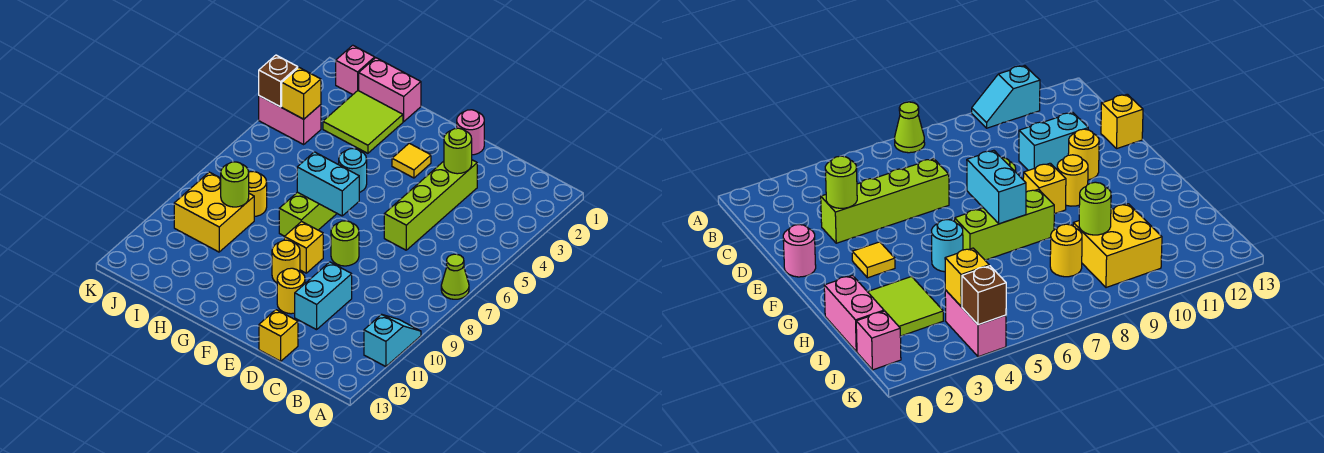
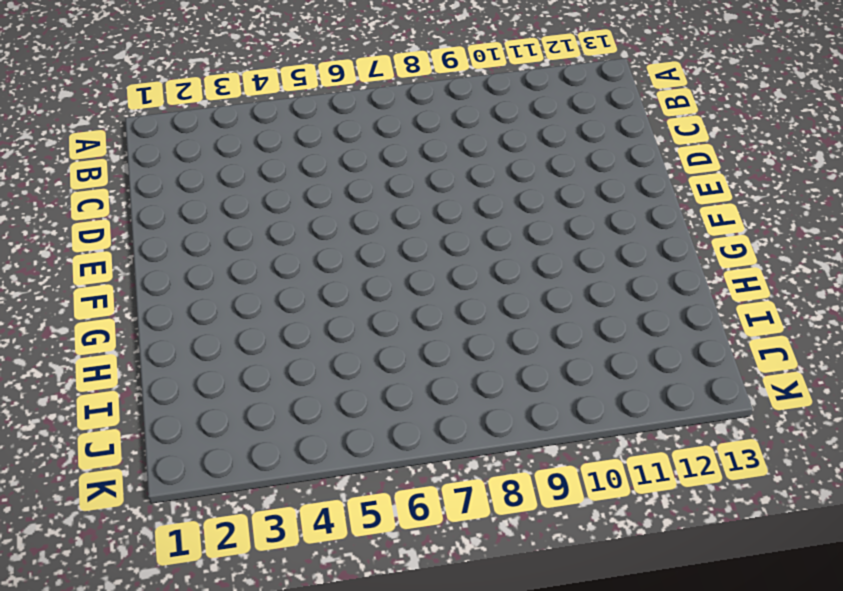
none -> lime 1x1 cone [441,254,469,299]
none -> cyan 1x2 slope [364,314,421,367]
none -> lime 1x4 brick [384,160,477,250]

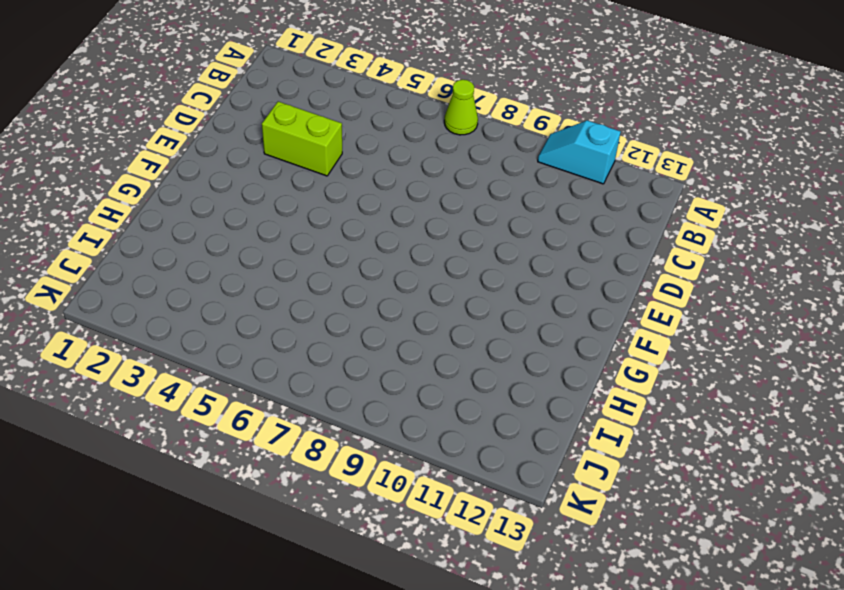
lime 1x2 brick [262,101,342,176] -> lime 1x4 brick [384,160,477,250]
none -> cyan 1x2 brick [295,262,352,330]
none -> yellow 1x1 brick [259,310,298,361]
none -> pink 1x1 round brick [457,110,484,155]

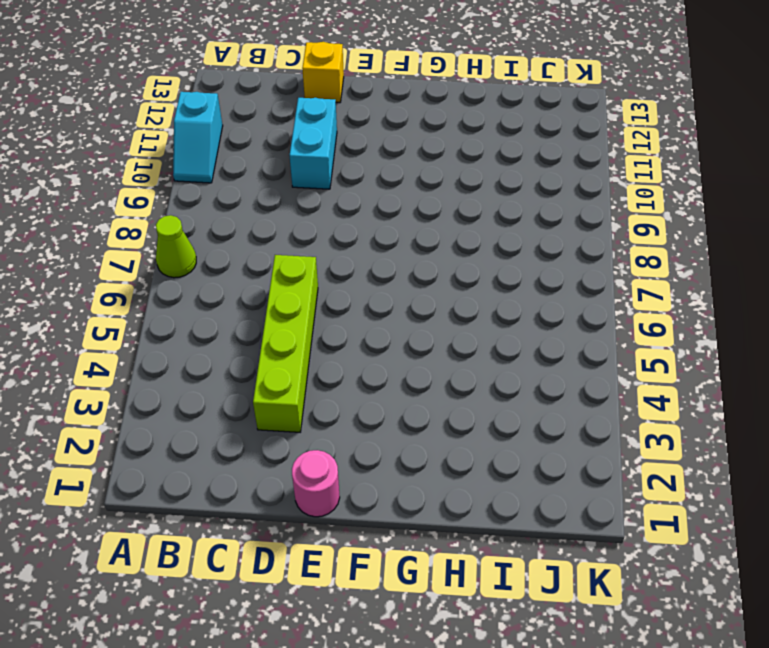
none -> lime 1x1 round brick [331,221,359,266]
none -> yellow 1x1 round brick [277,268,305,314]
none -> yellow 1x1 tile [392,143,431,178]

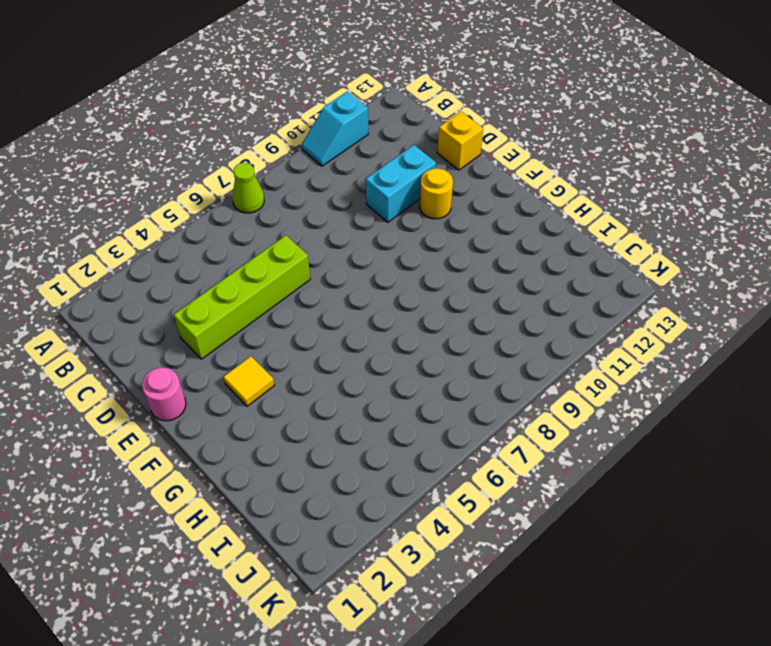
none -> lime 1x1 round brick [331,221,359,266]
none -> yellow 1x1 brick [284,221,323,273]
none -> yellow 1x1 round brick [272,240,300,283]

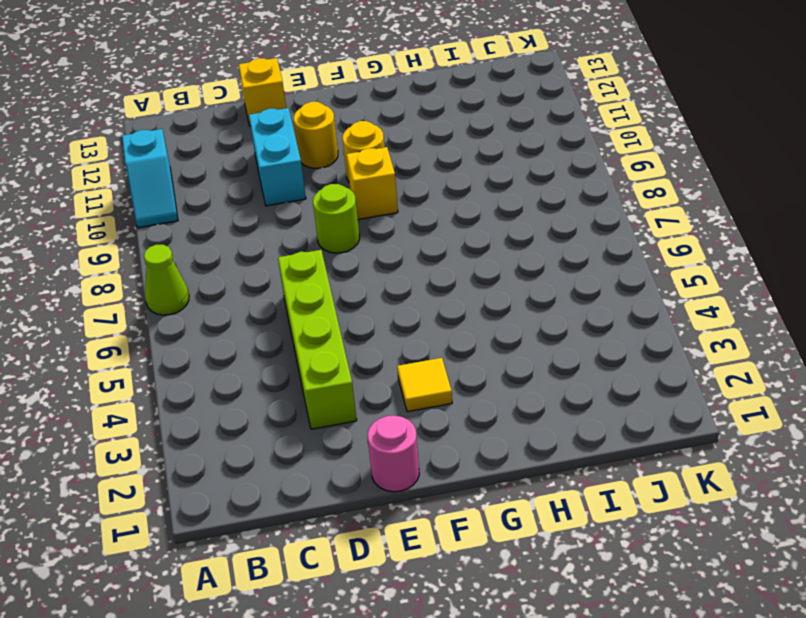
none -> cyan 1x1 round brick [339,149,367,192]
none -> lime 1x3 brick [279,192,337,236]
none -> pink 1x2 brick [359,58,421,122]

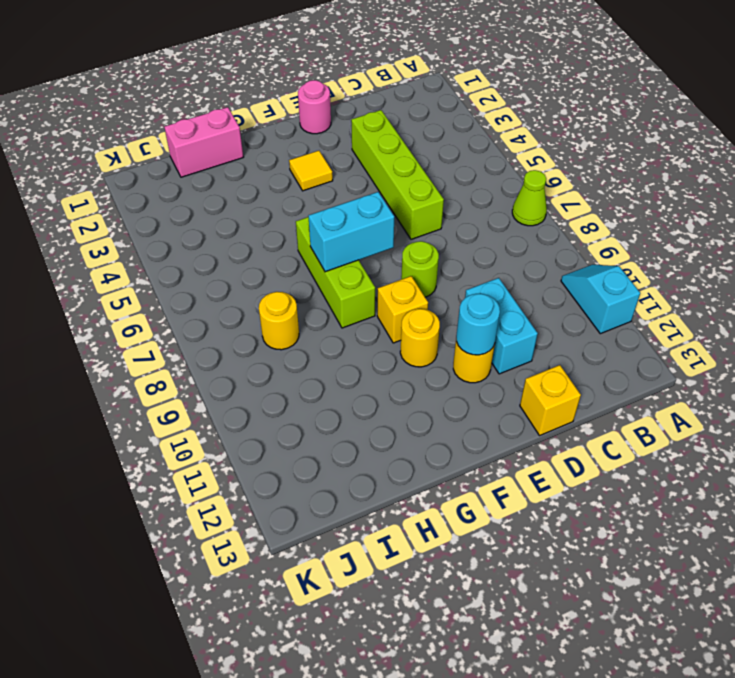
cyan 1x1 round brick [456,294,500,355] -> cyan 1x1 round brick moved to [339,149,367,192]
none -> lime 2x2 tile [323,91,403,153]
none -> yellow 2x2 brick [174,172,254,252]
none -> pink 1x1 brick [336,45,375,94]

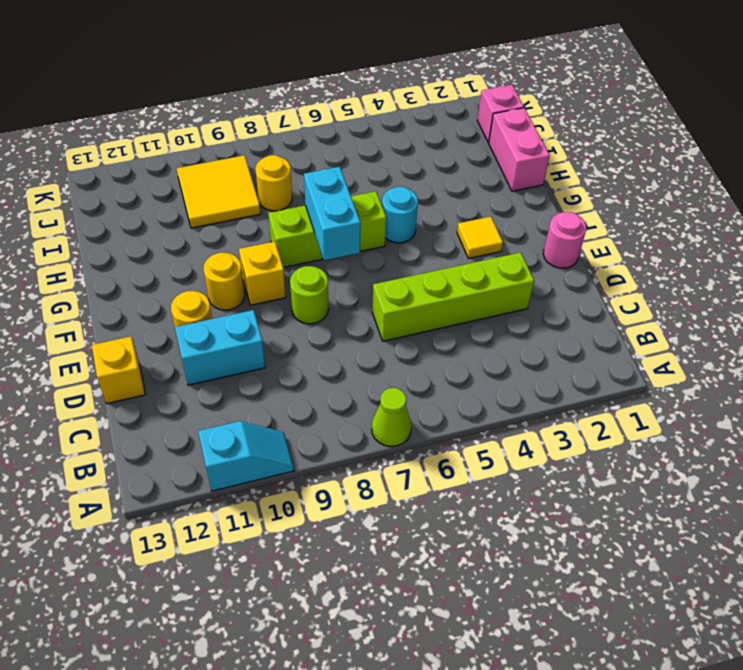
yellow 2x2 tile [177,155,261,228] -> yellow 2x2 brick [174,172,254,252]
none -> lime 2x2 tile [323,91,403,153]
none -> pink 1x2 brick [259,96,321,144]
none -> lime 1x1 round brick [444,128,472,174]

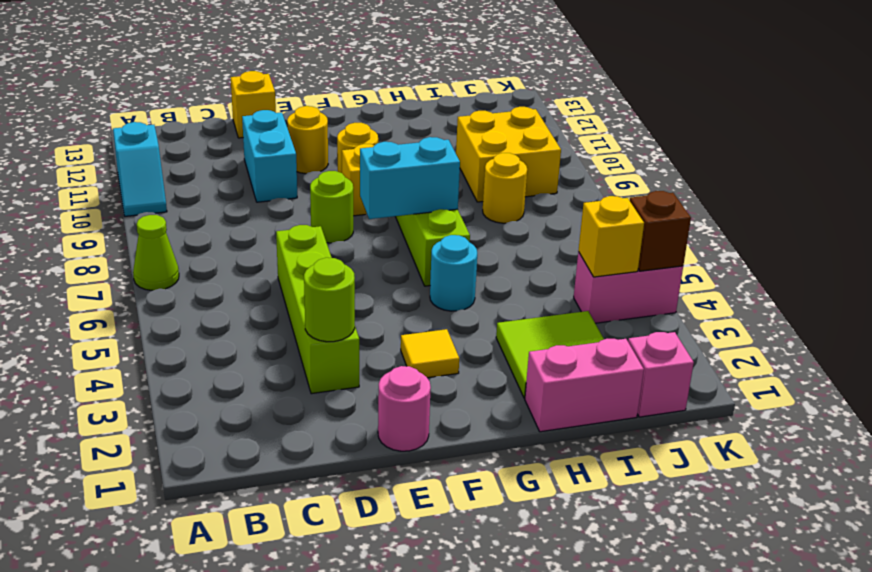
none -> lime 1x1 round brick [221,162,249,207]

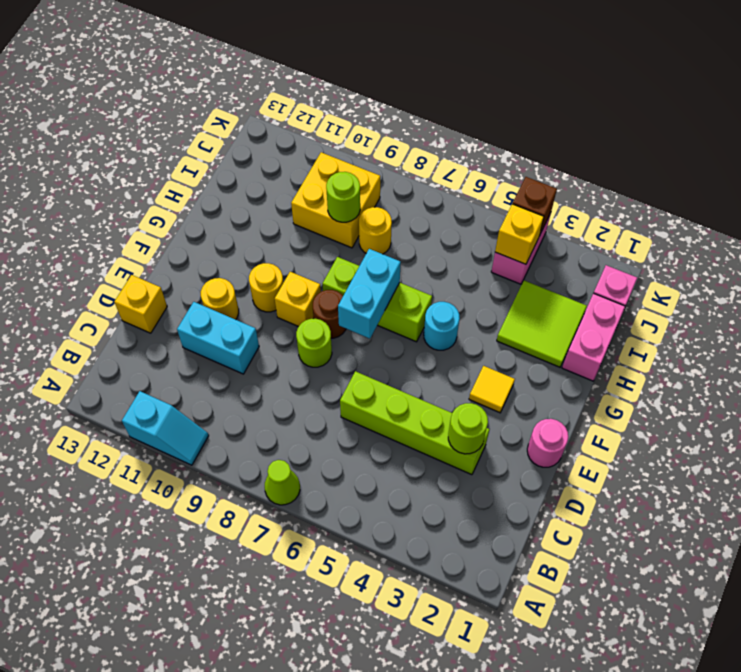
brown 1x1 round brick [313,290,346,338] -> none

